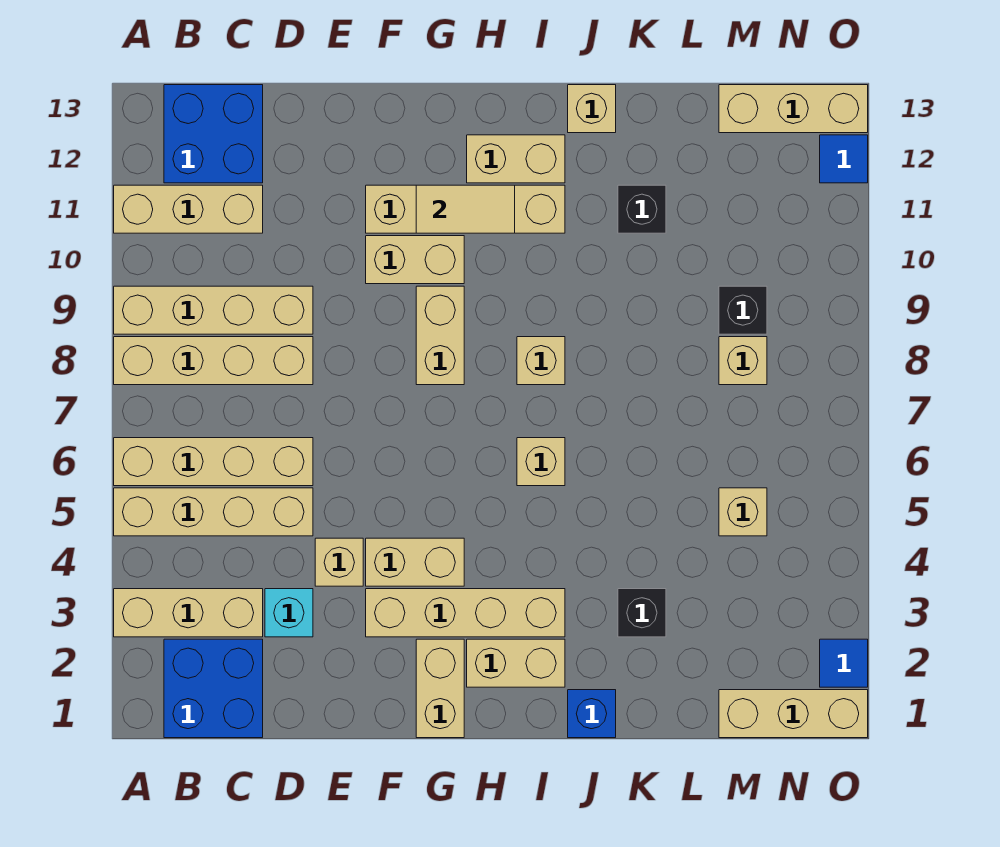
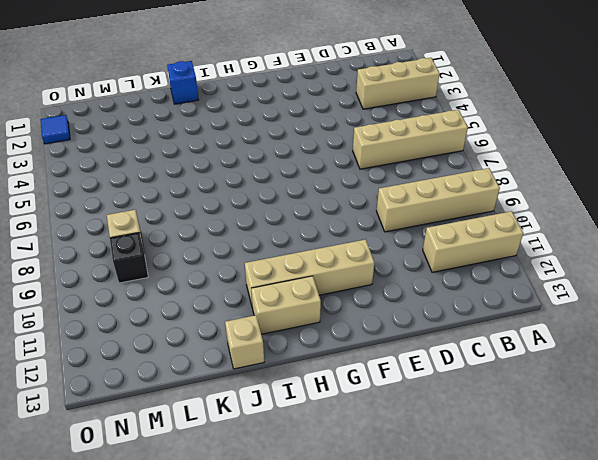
none -> tan 1x4 brick [114,488,313,536]
none -> tan 1x4 brick [114,337,313,385]
none -> blue 2x2 brick [164,639,263,738]
none -> blue 2x2 brick [164,85,263,183]

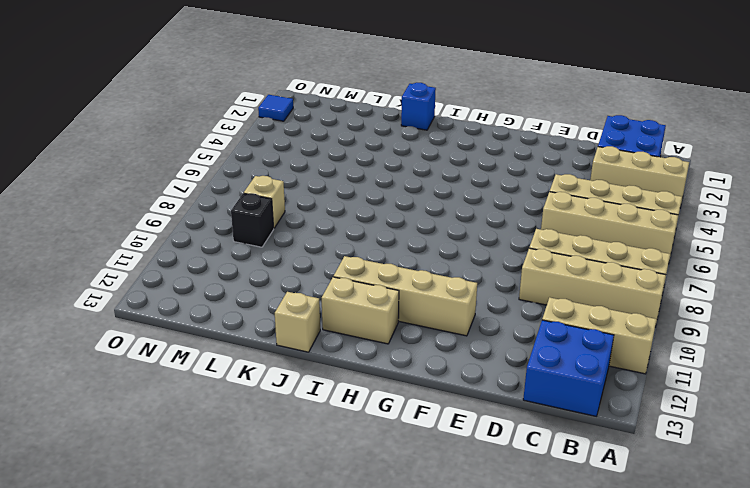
none -> cyan 1x1 brick [265,589,313,637]
none -> tan 1x1 brick [315,538,363,586]
none -> tan 1x4 brick [366,589,565,637]
none -> tan 1x2 brick [366,538,464,586]

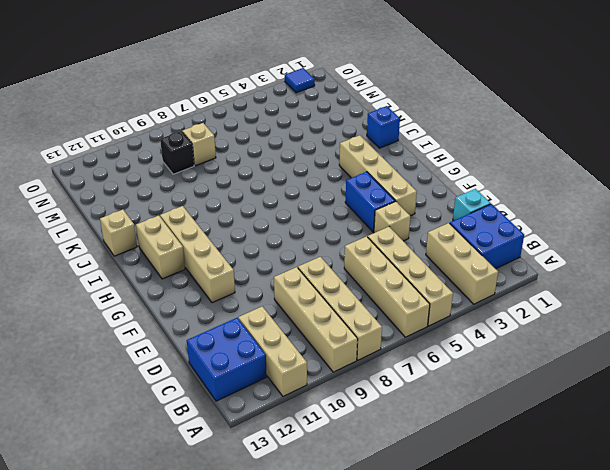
cyan 1x1 brick [453,189,491,221] -> cyan 1x1 brick moved to [265,589,313,637]
blue 1x2 brick [345,172,395,232] -> tan 1x2 brick [366,538,464,586]
none -> tan 1x2 brick [366,236,464,284]
none -> tan 1x2 brick [416,639,464,738]
none -> tan 1x2 brick [416,286,464,385]
none -> tan 1x2 brick [467,639,565,687]

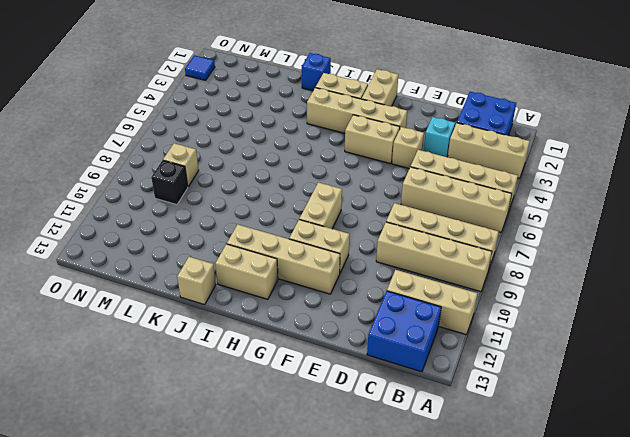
none -> tan 1x1 brick [517,438,565,486]
none -> tan 1x1 brick [517,337,565,385]
none -> black 1x1 brick [618,589,666,637]
none -> black 1x1 brick [618,185,666,233]

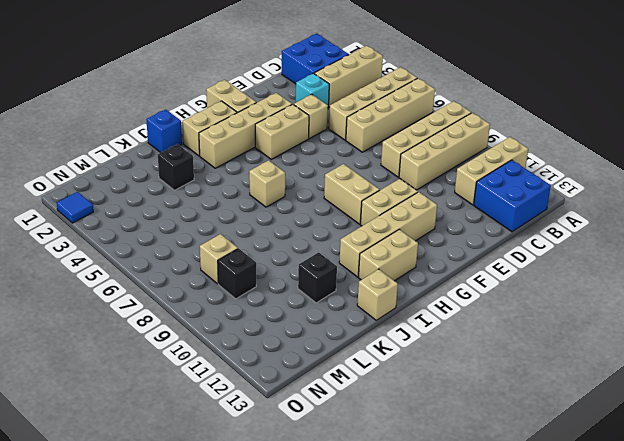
none -> tan 1x1 brick [517,337,565,385]
none -> tan 1x3 brick [719,690,868,738]
none -> tan 1x1 brick [719,488,767,536]
none -> tan 1x3 brick [719,85,868,133]

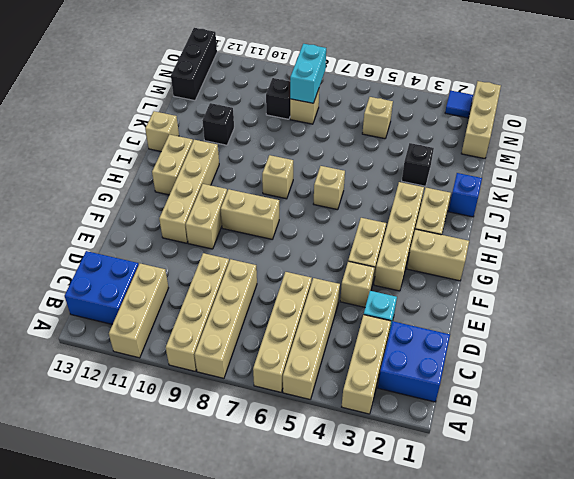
cyan 1x2 brick [290,44,326,103] -> none
black 1x3 brick [171,28,217,101] -> tan 1x3 brick [719,85,868,133]
none -> blue 1x1 tile [820,135,868,183]
none -> tan 1x2 tile [416,185,515,233]

